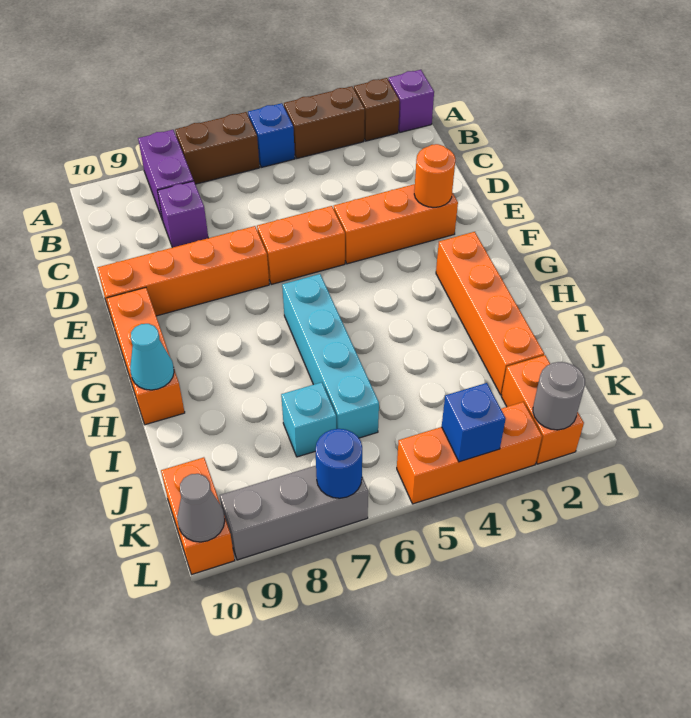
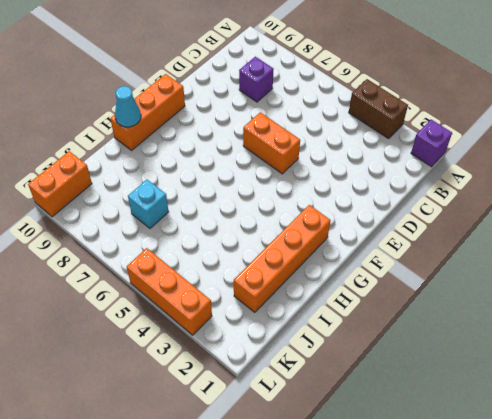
none -> brown 1x1 brick [354,78,400,141]
none -> blue 1x1 brick [248,103,295,167]
none -> brown 1x2 brick [175,112,260,184]

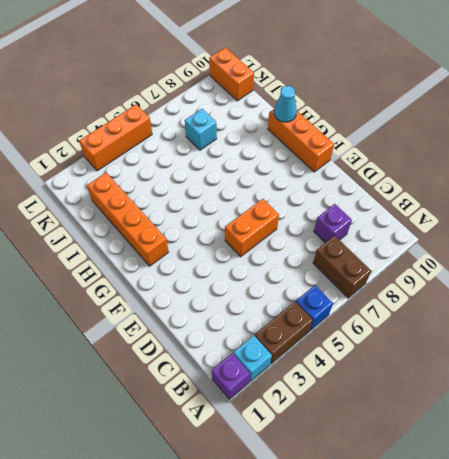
cyan 1x1 brick [234,336,272,381] -> brown 1x1 brick [354,78,400,141]
brown 1x2 brick [313,236,371,298] -> brown 1x2 brick turned to [175,112,260,184]
none -> purple 1x2 brick [138,130,194,220]
none -> orange 1x3 brick [334,184,458,264]
none -> orange 1x4 brick [97,226,269,322]

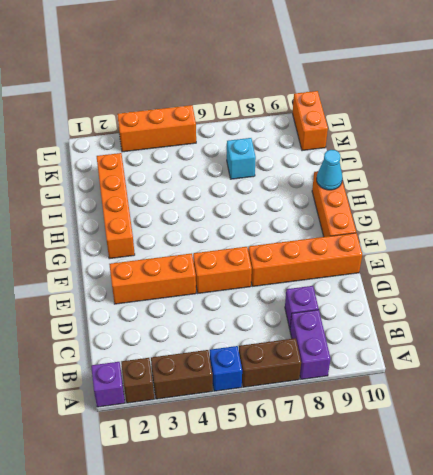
none -> cyan 1x4 brick [282,274,379,438]
none -> orange 1x2 brick [501,355,584,464]
none -> grey 1x3 brick [220,466,368,560]

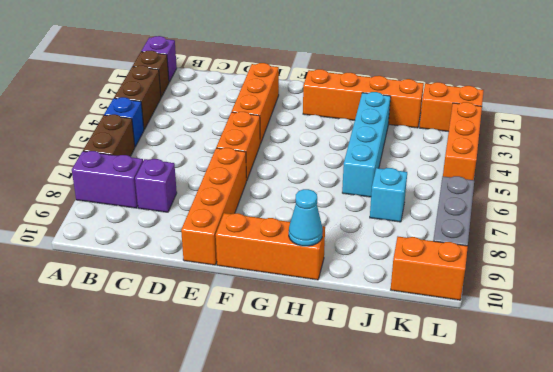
cyan 1x4 brick [342,92,391,197] -> cyan 1x4 brick turned to [282,274,379,438]
none -> orange 1x1 round brick [414,144,455,207]
none -> grey 1x1 round brick [533,362,585,430]
none -> blue 1x1 brick [442,383,506,462]

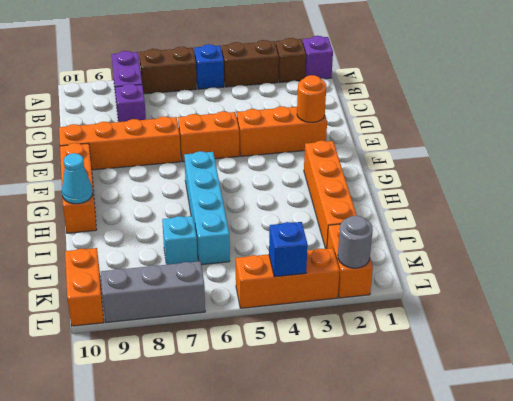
none -> blue 1x1 round brick [315,429,362,498]
none -> grey 1x1 cone [177,474,225,542]

